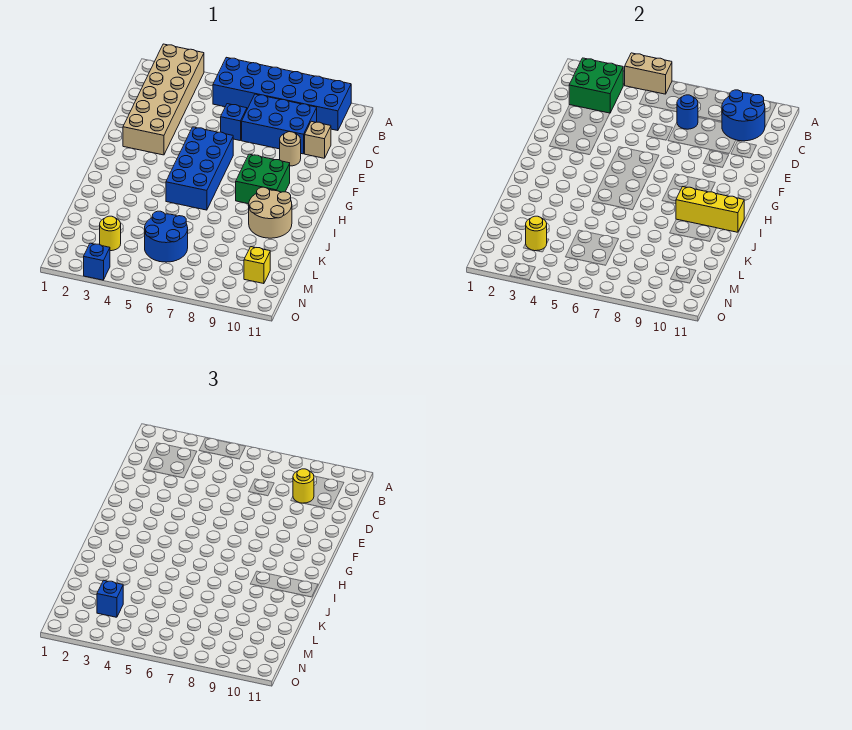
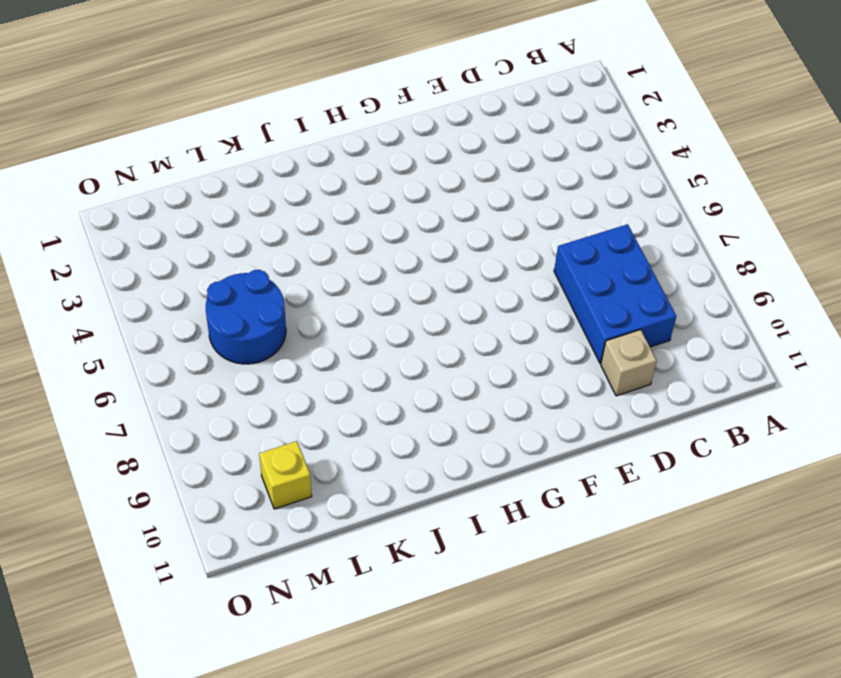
none -> tan 2x6 brick [123,44,204,155]
none -> blue 2x6 brick [213,57,351,131]
none -> blue 1x1 brick [221,104,247,140]

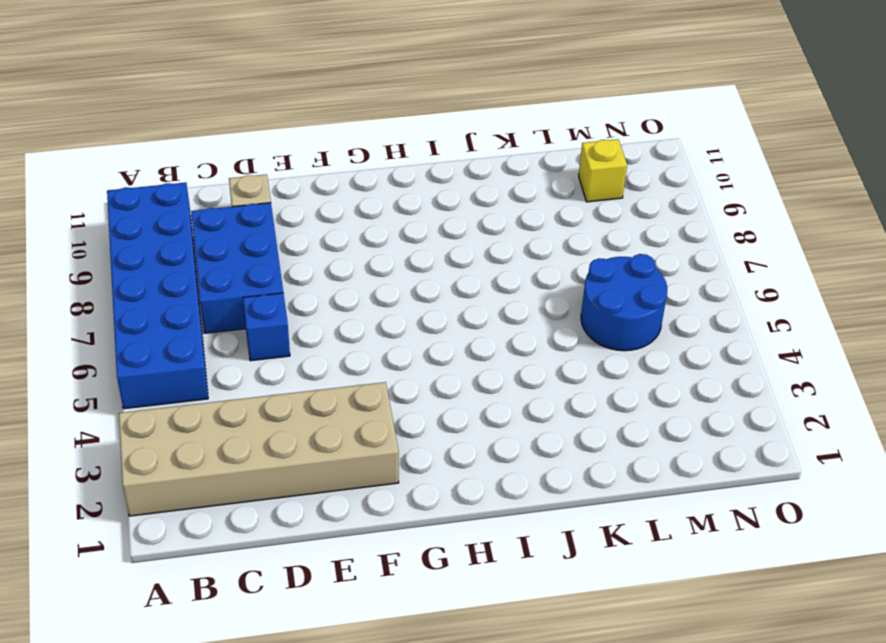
none -> tan 1x1 round brick [280,132,301,166]
none -> blue 2x4 brick [166,127,233,210]
none -> green 2x2 brick [236,154,290,204]

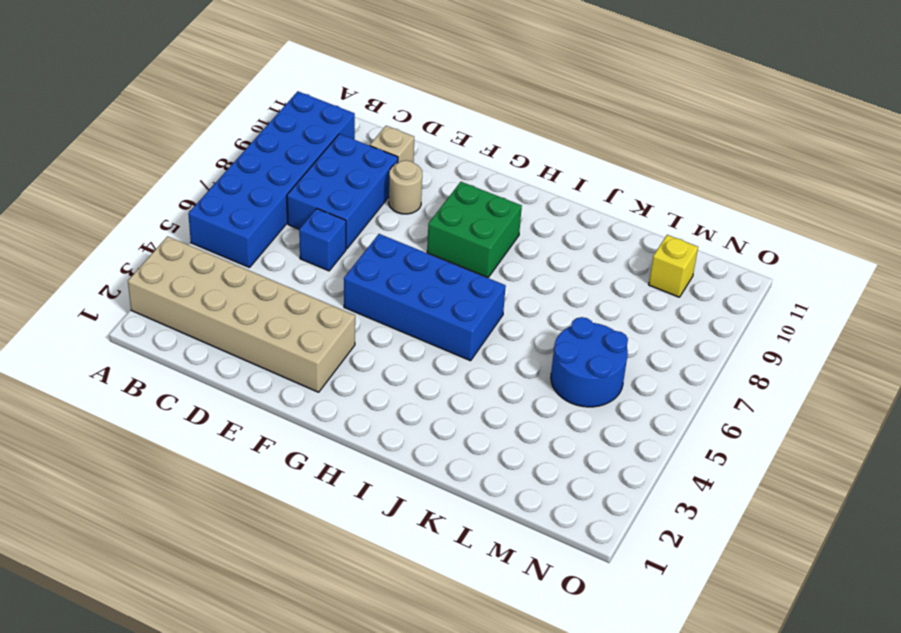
none -> tan 2x2 round brick [249,187,292,238]
none -> yellow 1x1 round brick [100,216,121,251]
none -> blue 1x1 brick [84,243,110,280]

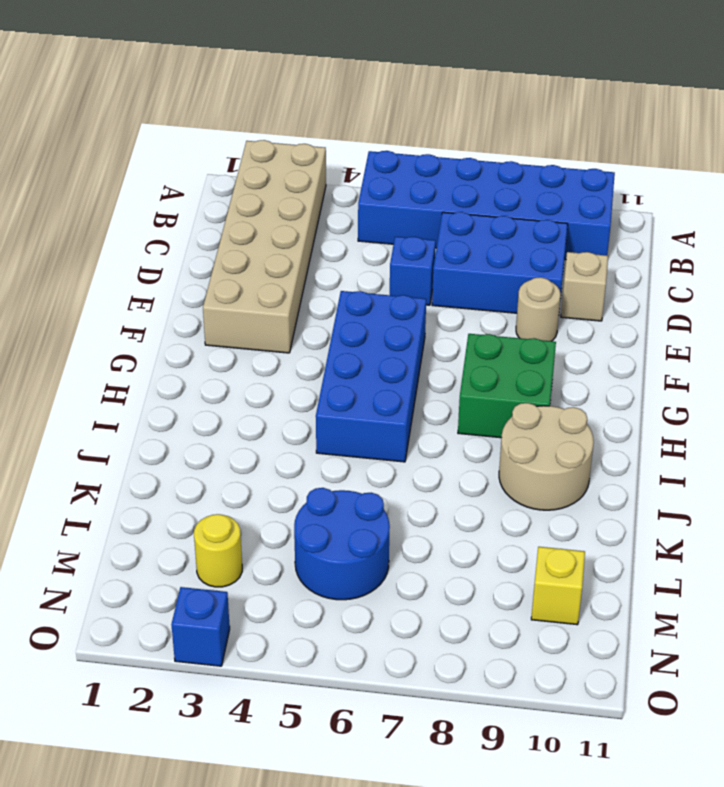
none -> tan 1x2 brick [625,53,672,94]
none -> green 2x2 brick [569,58,623,113]
none -> blue 2x2 round brick [722,90,765,141]

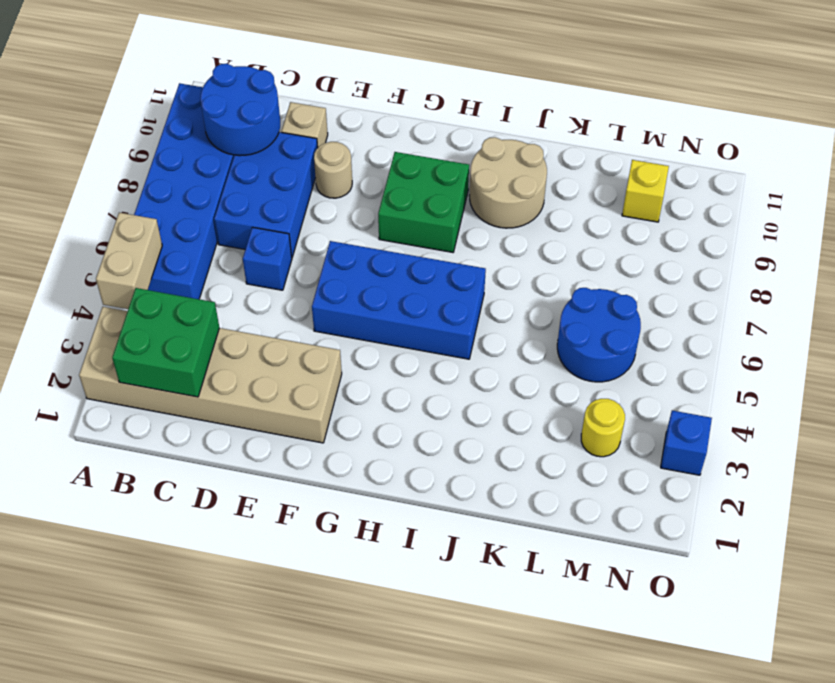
none -> blue 1x1 round brick [677,95,698,129]
none -> yellow 1x3 brick [676,187,744,232]
none -> yellow 1x1 round brick [526,216,547,251]

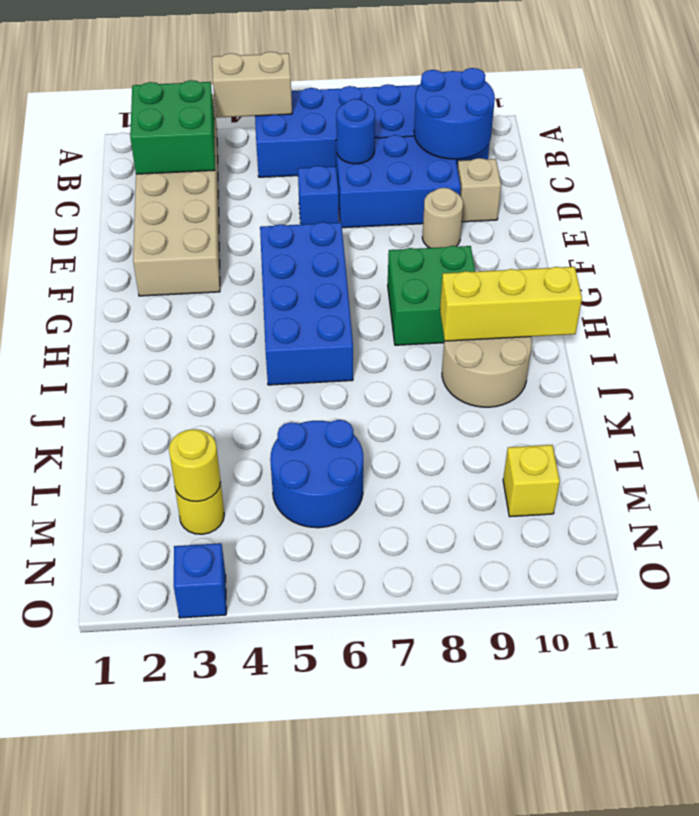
none -> yellow 1x1 round brick [293,469,314,503]
none -> blue 1x1 brick [97,580,123,617]

